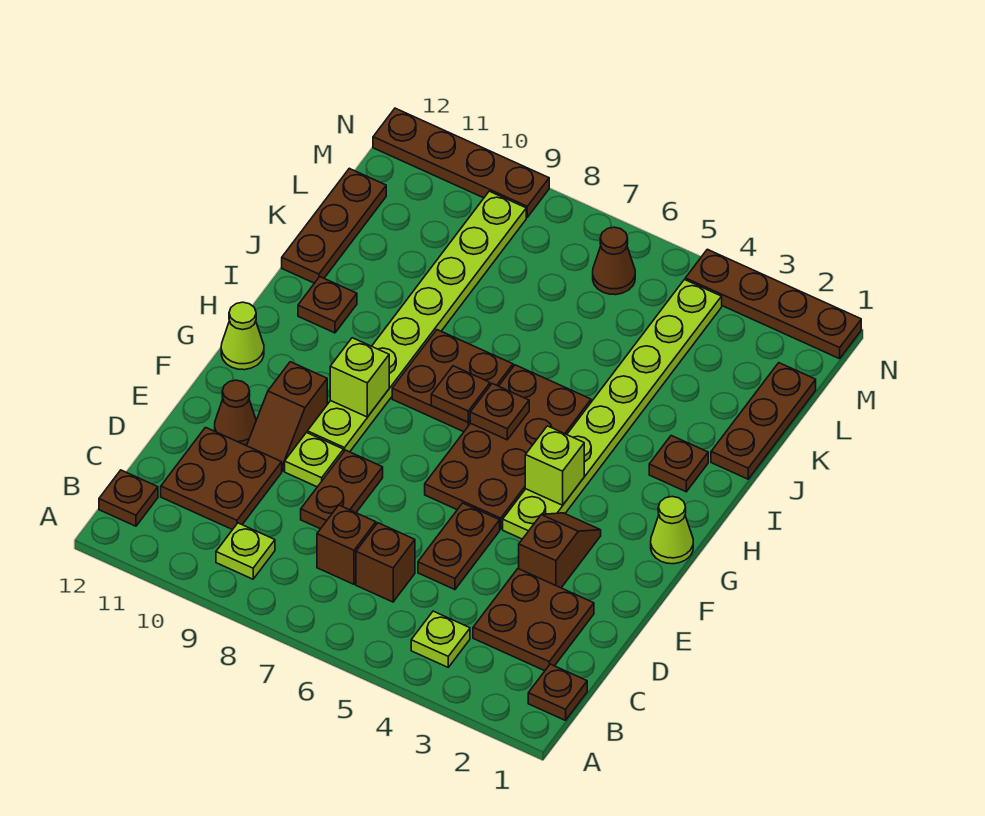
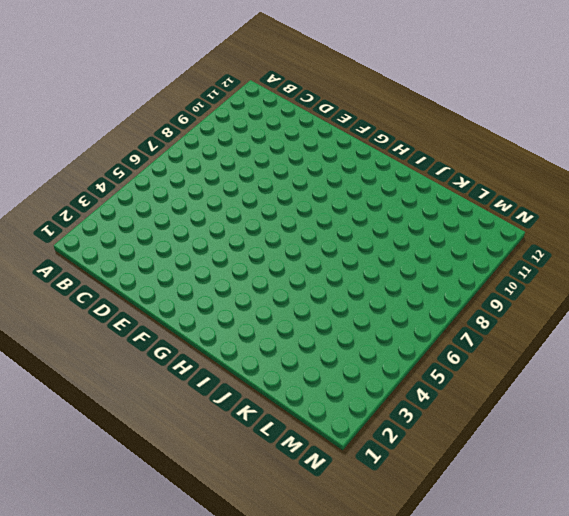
none -> brown 1x1 plate [528,664,587,720]
none -> lime 1x1 plate [411,611,470,667]
none -> lime 1x1 plate [216,523,275,579]
none -> brown 1x1 plate [99,470,158,526]

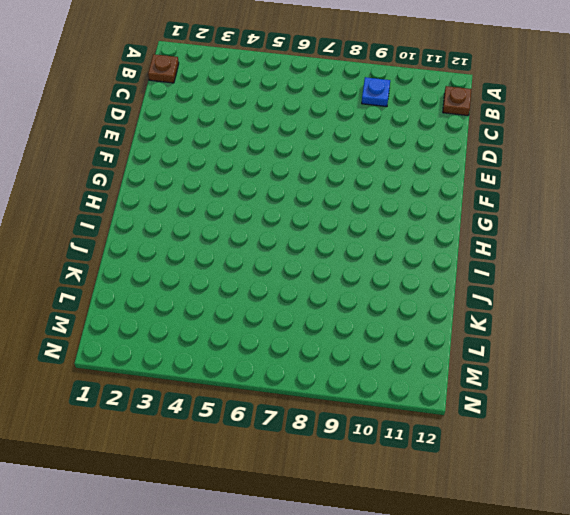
blue 1x1 plate [362,77,390,107] -> lime 1x1 plate [216,523,275,579]
none -> lime 1x1 plate [411,611,470,667]
none -> brown 2x2 plate [473,569,594,671]
none -> brown 1x1 brick [356,523,415,602]
none -> brown 1x1 brick [317,505,376,584]

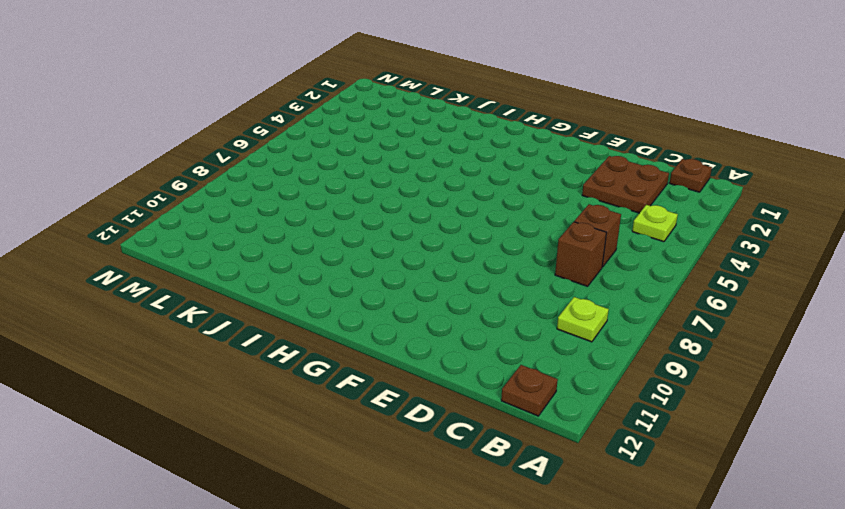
none -> brown 2x2 plate [161,427,282,530]
none -> brown 1x2 plate [418,503,500,590]
none -> brown 1x2 plate [301,450,383,529]
none -> brown 1x2 slope [519,513,601,588]

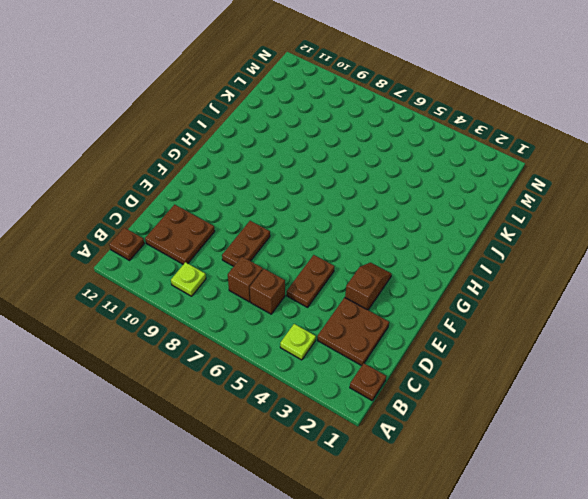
none -> lime 1x1 plate [285,433,344,487]
none -> brown 1x2 slope [246,362,327,471]
none -> brown 1x1 cone [215,380,256,445]
none -> lime 1x8 plate [503,280,722,539]

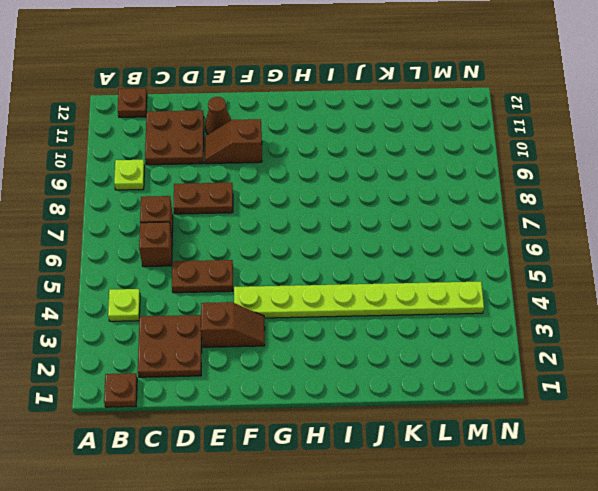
none -> lime 1x1 plate [285,433,344,487]
none -> brown 2x4 plate [425,365,591,529]
none -> lime 1x8 plate [307,191,526,452]
none -> lime 1x1 cone [651,497,693,564]

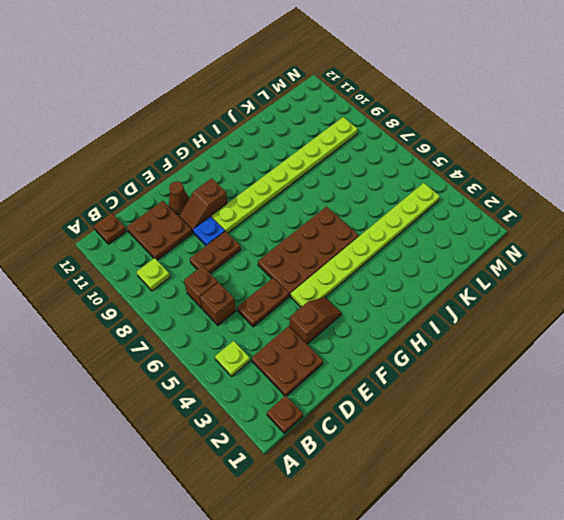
blue 1x1 plate [193,216,225,246] -> lime 1x1 plate [285,433,344,487]
none -> lime 1x1 cone [651,497,693,564]
none -> lime 1x1 cone [221,302,264,370]
none -> brown 2x2 plate [392,330,513,432]
none -> brown 1x1 plate [649,436,708,492]

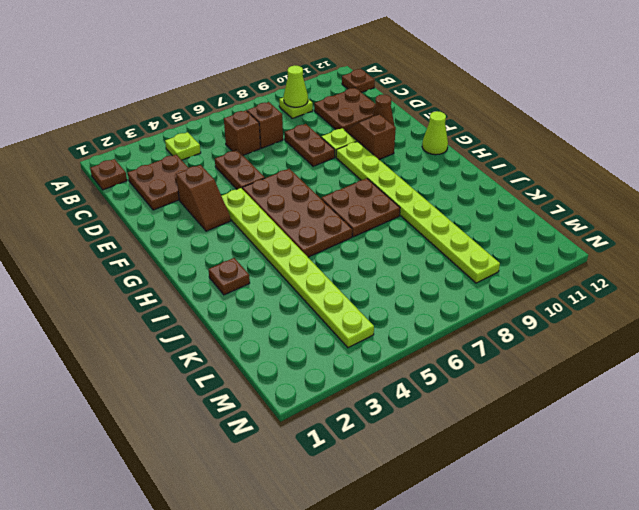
lime 1x1 cone [284,66,308,107] -> lime 1x1 cone moved to [651,497,693,564]
none -> brown 1x1 plate [298,277,357,333]
none -> brown 1x3 plate [711,363,816,479]
none -> brown 1x3 plate [282,168,386,283]
none -> brown 1x1 cone [593,227,635,295]

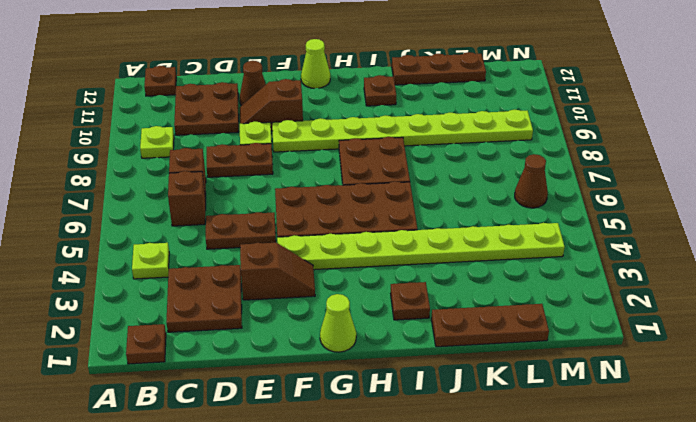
none -> brown 1x4 plate [685,249,861,359]
none -> brown 1x4 plate [373,108,549,217]
none -> lime 1x1 brick [525,426,584,505]
none -> lime 1x1 brick [330,338,389,417]

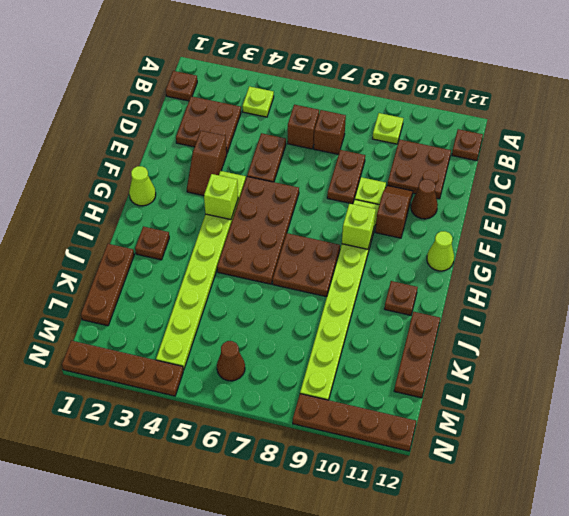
none -> brown 1x1 plate [470,384,529,440]
none -> brown 1x1 plate [431,366,490,422]

